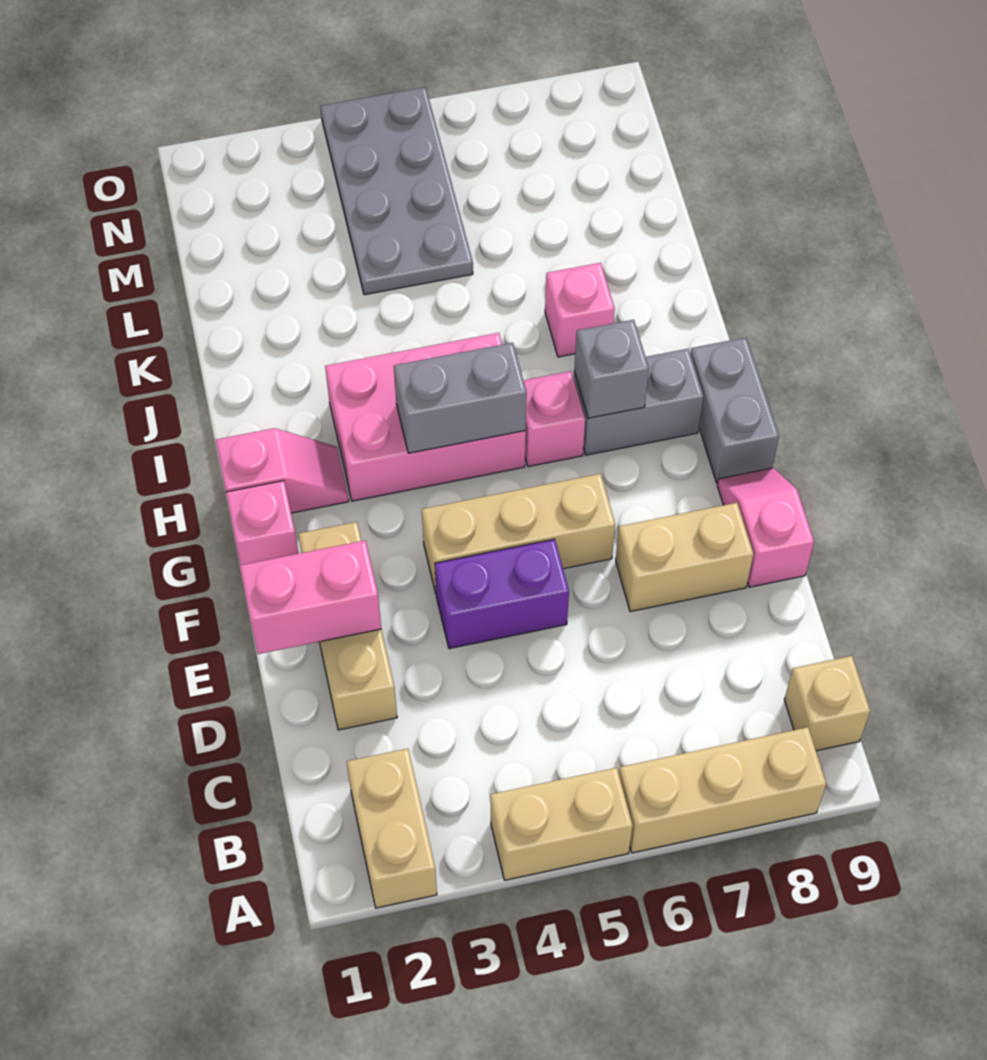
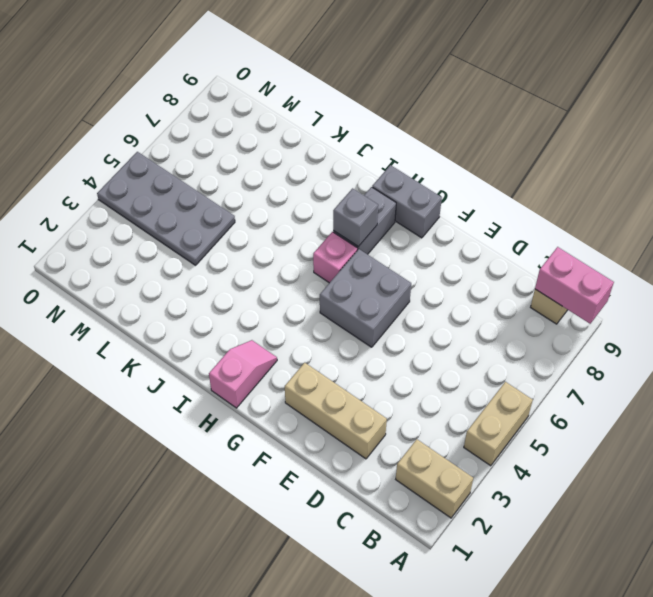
pink 1x2 brick [535,247,614,324] -> pink 1x2 brick turned to [240,540,381,654]
grey 2x2 brick [320,249,411,347] -> tan 1x3 brick [422,474,615,593]
none -> tan 1x3 brick [619,727,826,853]
none -> purple 1x2 brick [435,539,569,649]
none -> tan 1x2 brick [616,503,753,612]

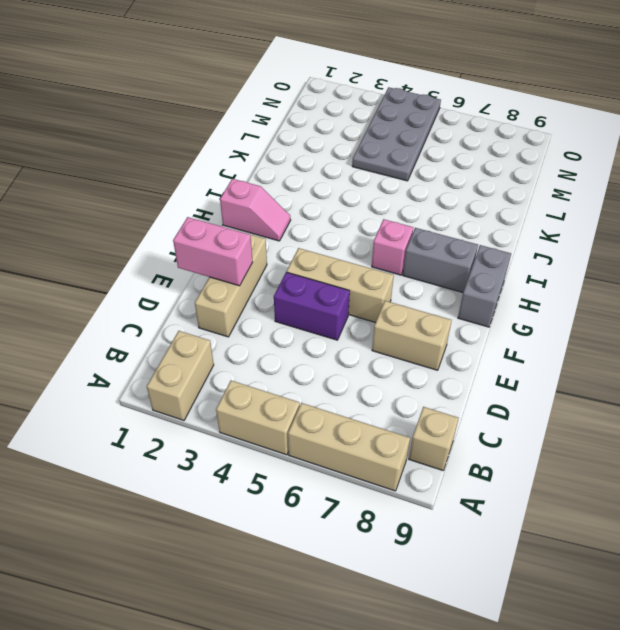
none -> pink 1x2 slope [717,468,814,587]
none -> pink 1x1 brick [226,481,298,565]
none -> pink 2x3 brick [325,333,526,501]

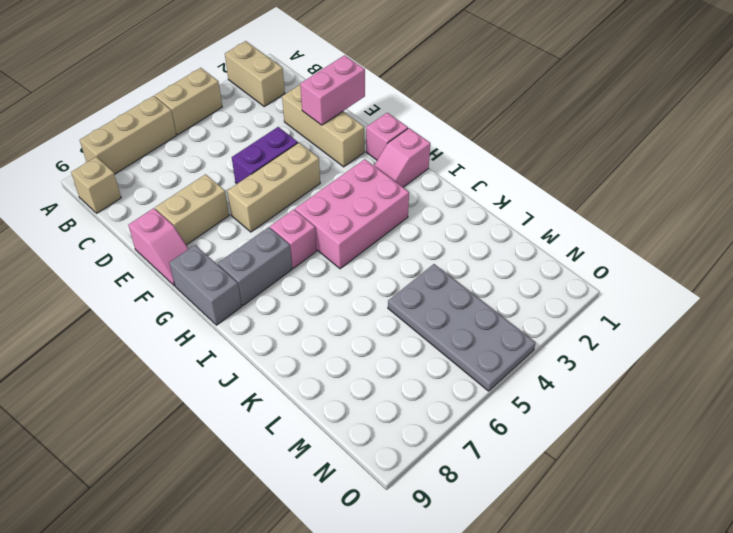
none -> pink 1x1 brick [545,263,615,357]
none -> grey 1x2 brick [394,343,527,453]
none -> grey 1x1 brick [574,320,649,418]

